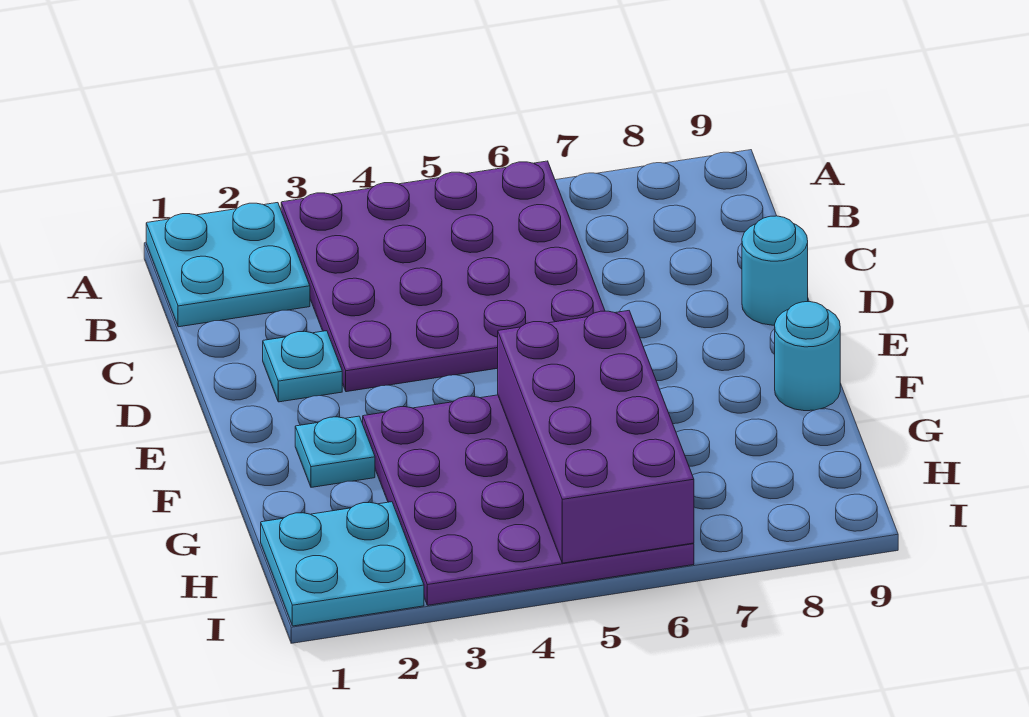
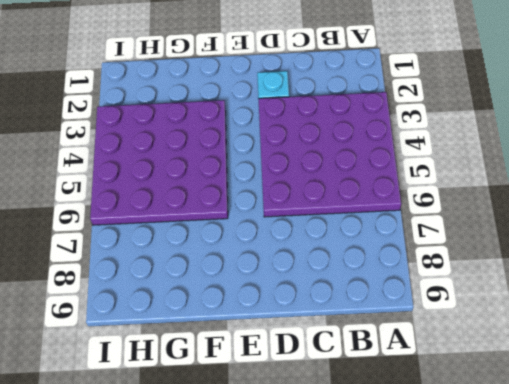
none -> cyan 2x2 plate [146,203,310,327]
none -> cyan 1x1 round brick [742,216,808,325]

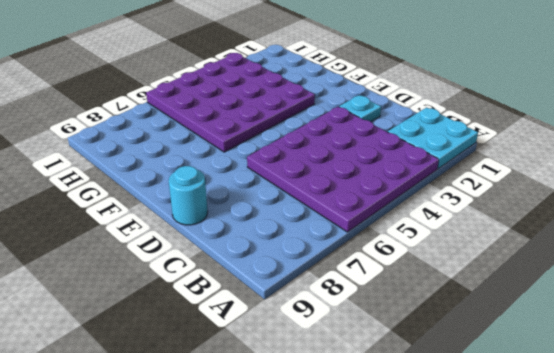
none -> cyan 1x1 plate [295,416,375,487]
none -> cyan 1x1 round brick [775,302,840,411]

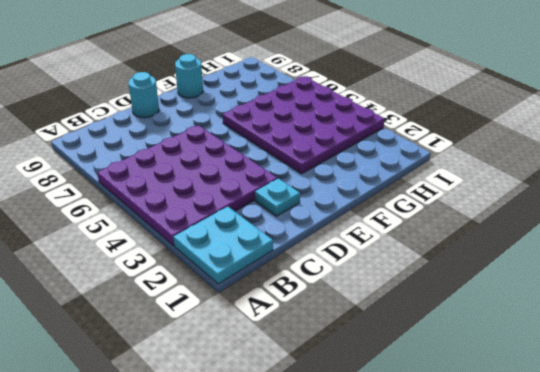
none -> cyan 1x1 plate [295,416,375,487]
none -> cyan 2x2 plate [261,502,424,626]

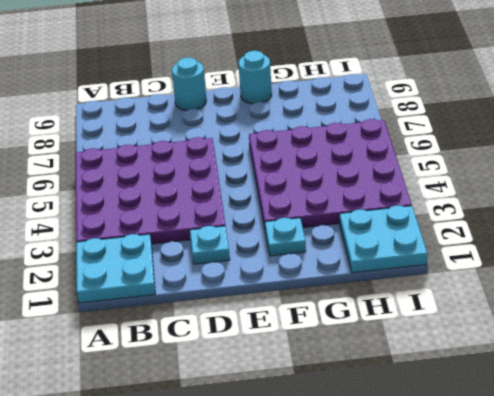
none -> purple 2x4 brick [498,311,694,563]

